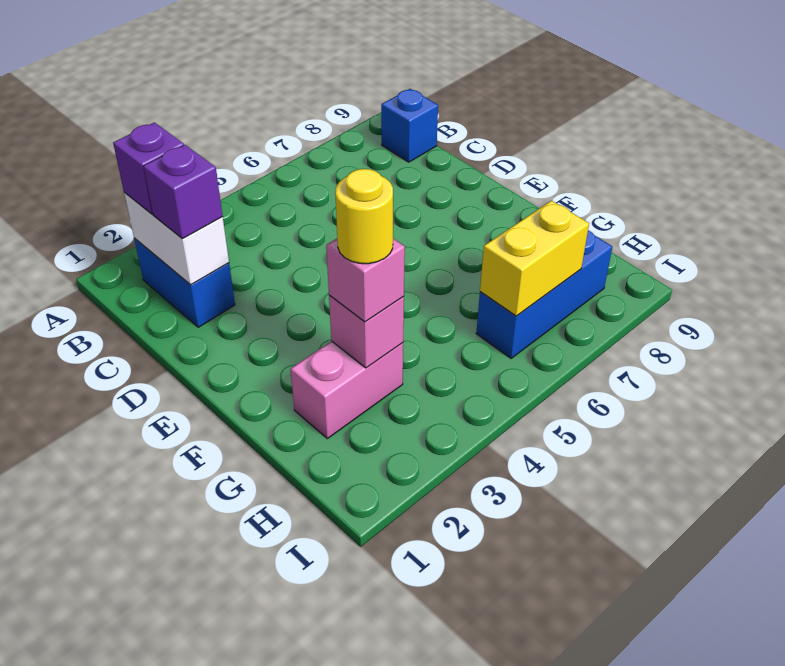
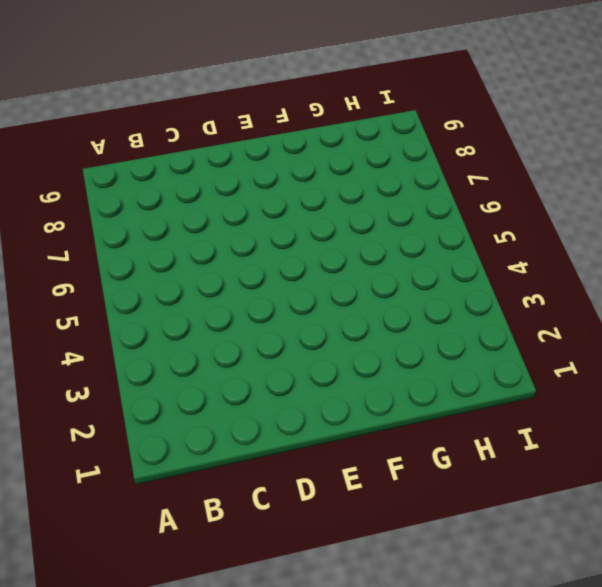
none -> blue 1x2 brick [134,238,235,327]
none -> blue 1x1 brick [381,89,438,162]

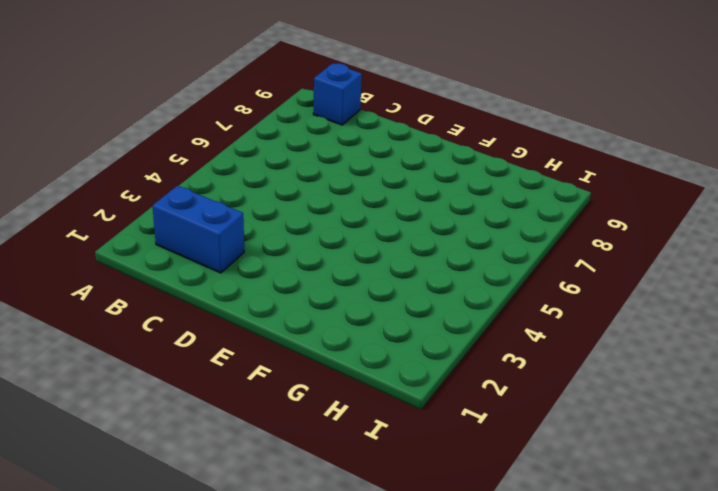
none -> pink 1x2 brick [291,341,403,438]
none -> blue 1x3 brick [476,230,612,358]

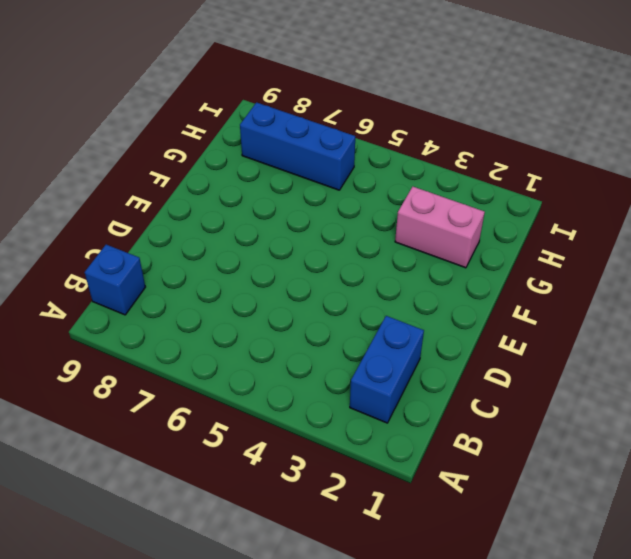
none -> white 1x2 brick [124,192,229,285]
none -> pink 1x1 brick [329,295,404,368]

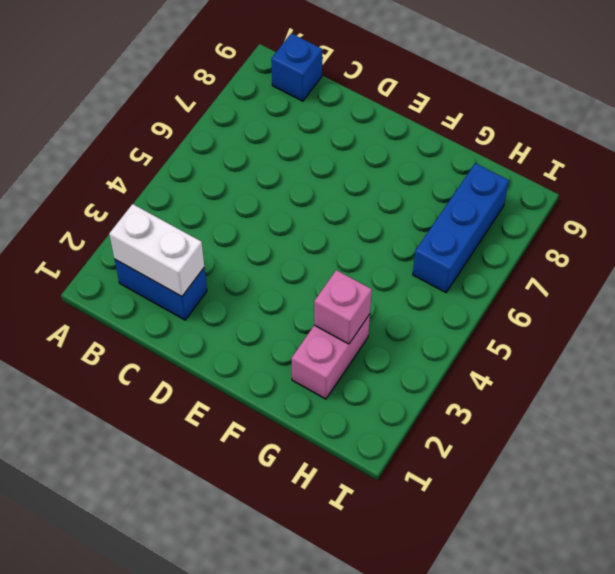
none -> yellow 1x2 brick [480,201,589,316]
none -> purple 1x1 brick [113,122,184,214]

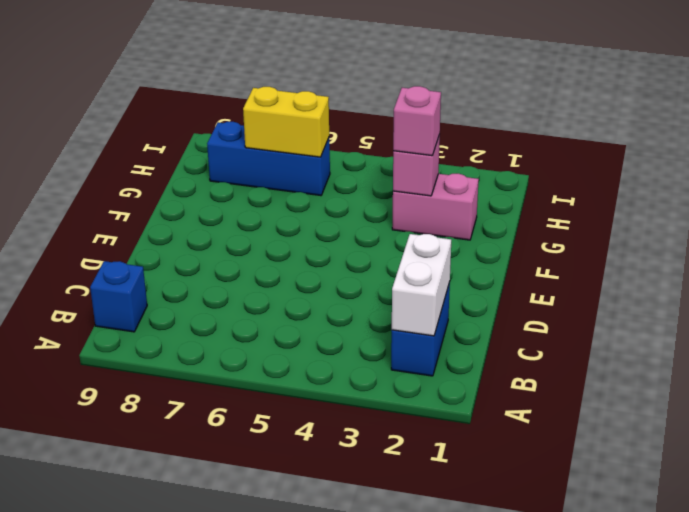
none -> purple 1x1 brick [113,122,184,214]
none -> purple 1x1 brick [143,145,223,239]

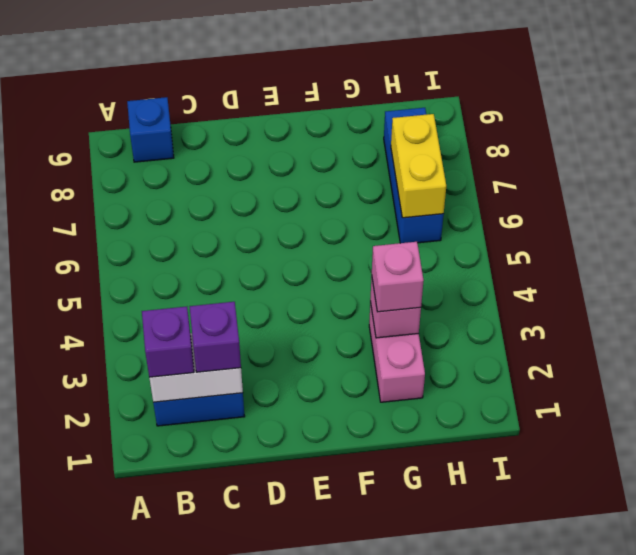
none -> yellow 1x1 round brick [335,169,393,264]

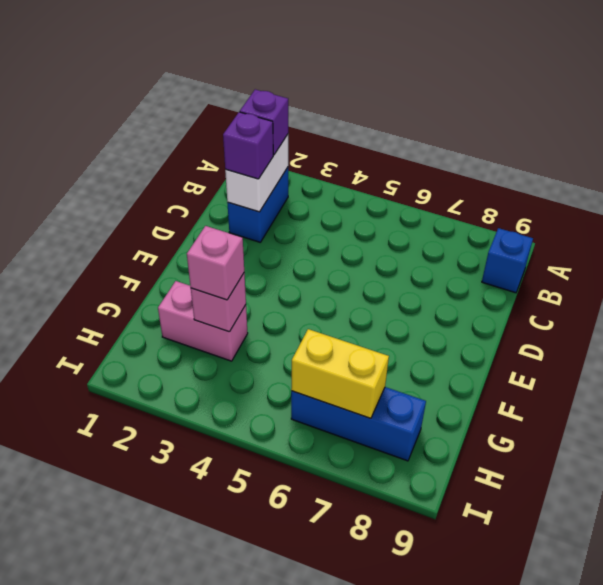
none -> yellow 1x1 round brick [335,169,393,264]

